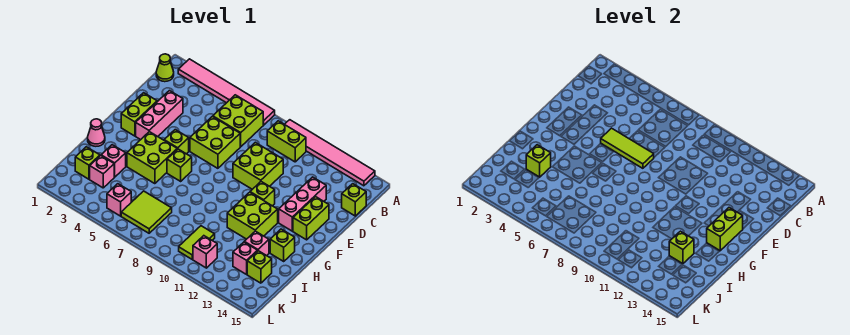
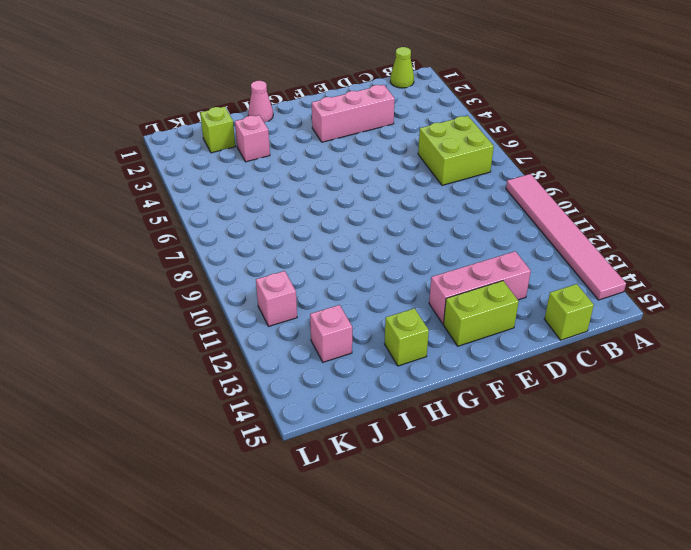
none -> pink 1x6 tile [178,59,275,125]
none -> lime 1x2 brick [267,121,306,162]
none -> lime 2x2 brick [190,116,240,168]
none -> lime 2x2 brick [233,142,283,189]

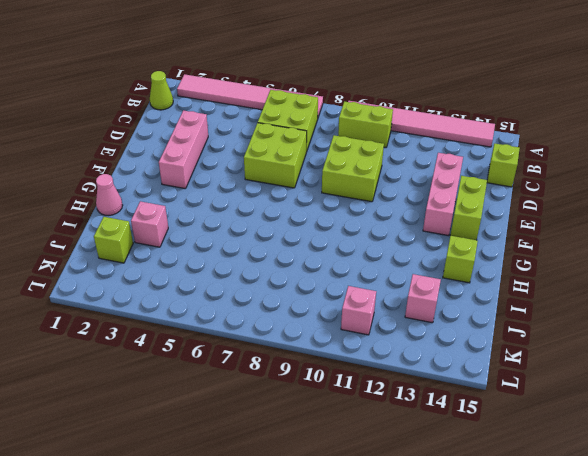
none -> lime 1x2 brick [121,93,157,136]
none -> lime 1x1 brick [164,130,189,154]
none -> lime 1x1 brick [250,182,275,206]
none -> lime 2x2 brick [127,132,177,184]

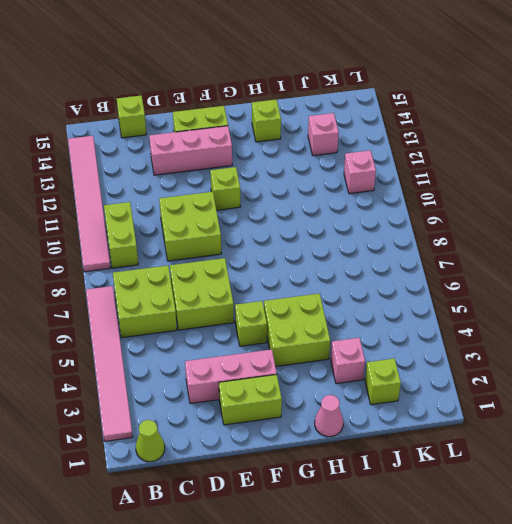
none -> lime 1x1 brick [167,149,192,181]
none -> lime 2x2 brick [227,192,278,239]
none -> pink 1x1 brick [245,231,269,256]
none -> pink 1x1 brick [90,155,114,188]

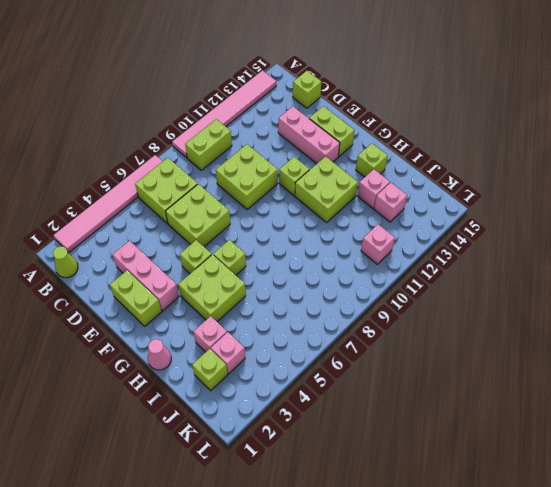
none -> lime 2x2 tile [121,191,172,233]
none -> lime 1x2 tile [179,226,215,259]
none -> lime 1x1 brick [247,251,272,283]
none -> pink 1x1 brick [107,184,131,216]

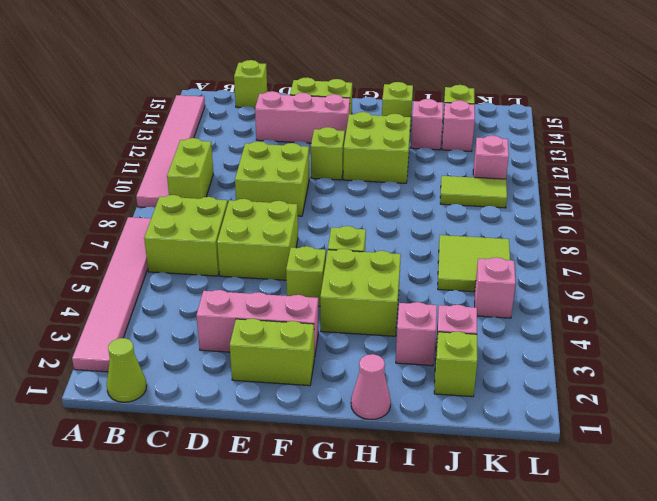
none -> lime 1x3 tile [601,128,654,168]
none -> lime 1x2 brick [707,208,743,251]
none -> lime 1x1 brick [526,145,551,177]
none -> lime 1x1 brick [669,231,694,264]

